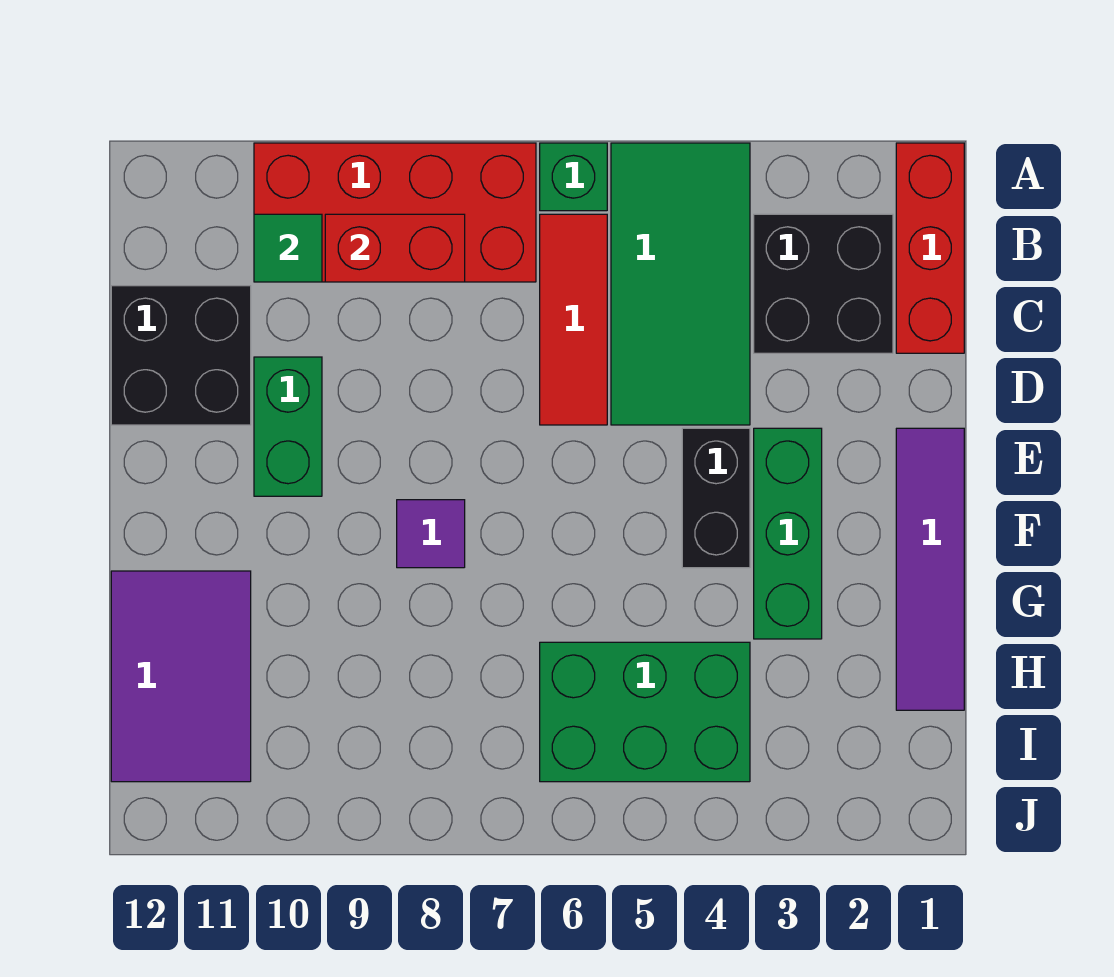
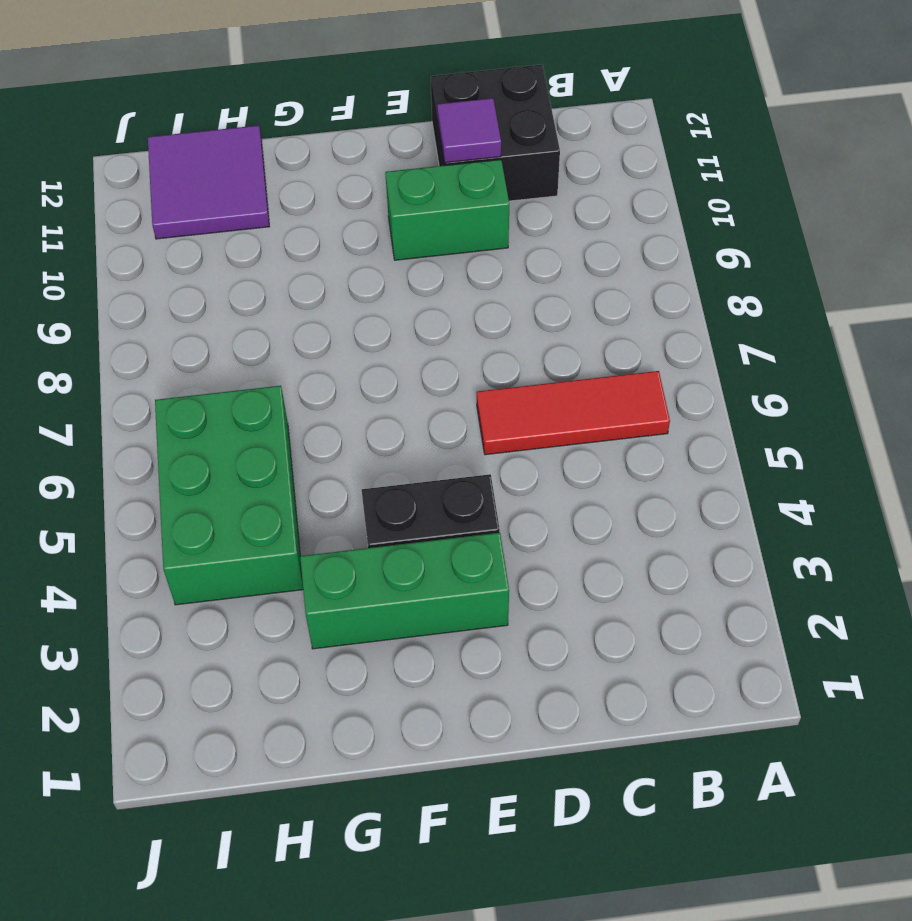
purple 1x1 tile [437,98,501,163] -> purple 1x1 tile moved to [397,500,465,568]
purple 2x2 tile [148,125,270,239] -> purple 2x3 tile [111,571,251,782]
none -> red 1x3 brick [896,143,964,353]
none -> green 2x4 tile [611,143,750,425]
none -> green 1x1 brick [540,143,607,211]

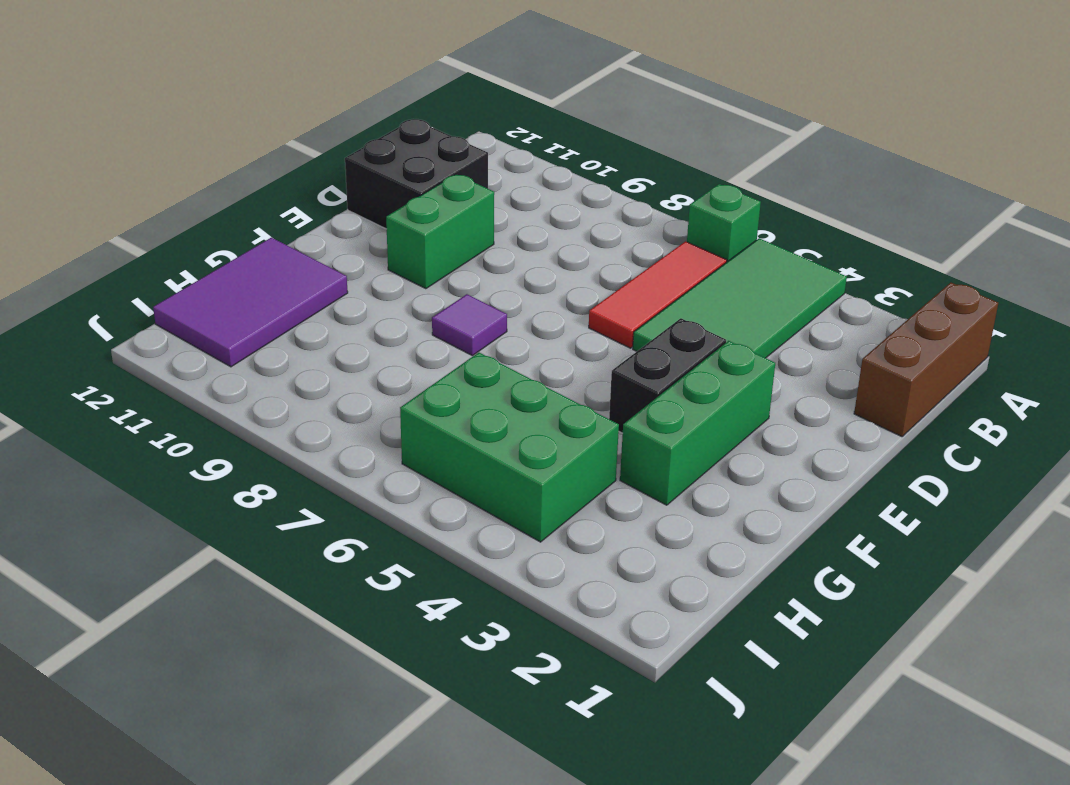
brown 1x3 brick [854,282,998,437] -> red 1x3 brick [896,143,964,353]
none -> red 2x4 brick [254,143,536,282]
none -> black 2x2 brick [754,214,893,353]
none -> purple 1x4 tile [896,428,964,710]

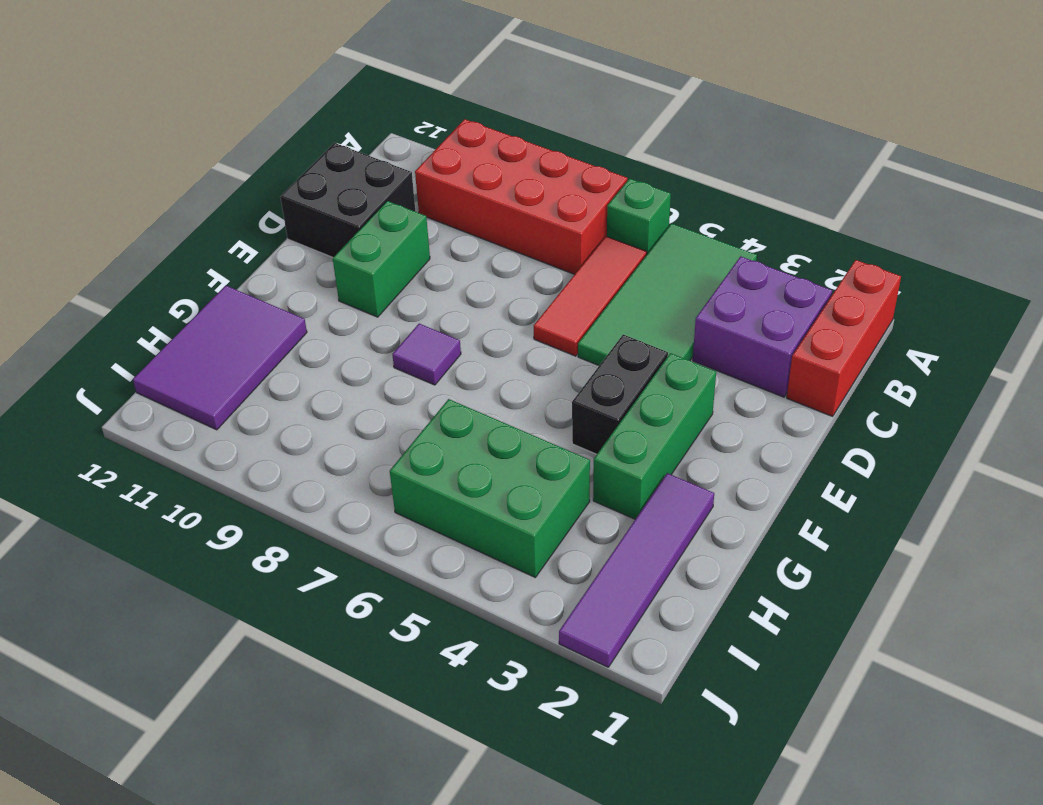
purple 2x2 brick [693,256,832,397] -> black 2x2 brick [754,214,893,353]
purple 1x4 tile [559,473,714,667] -> purple 1x4 tile moved to [896,428,964,710]
none -> red 1x2 brick [325,214,465,282]
none -> green 1x1 tile [254,214,322,282]

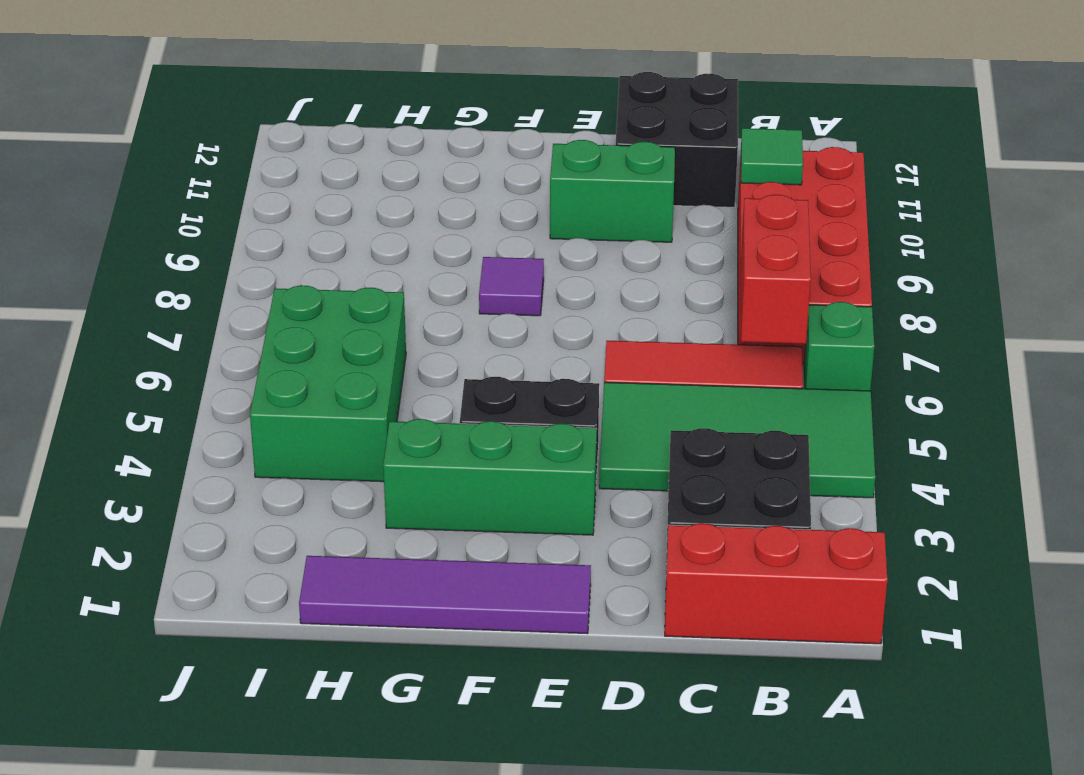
red 1x2 brick [741,195,811,344] -> red 1x2 brick moved to [325,214,465,282]
none -> purple 2x3 tile [111,571,251,782]

